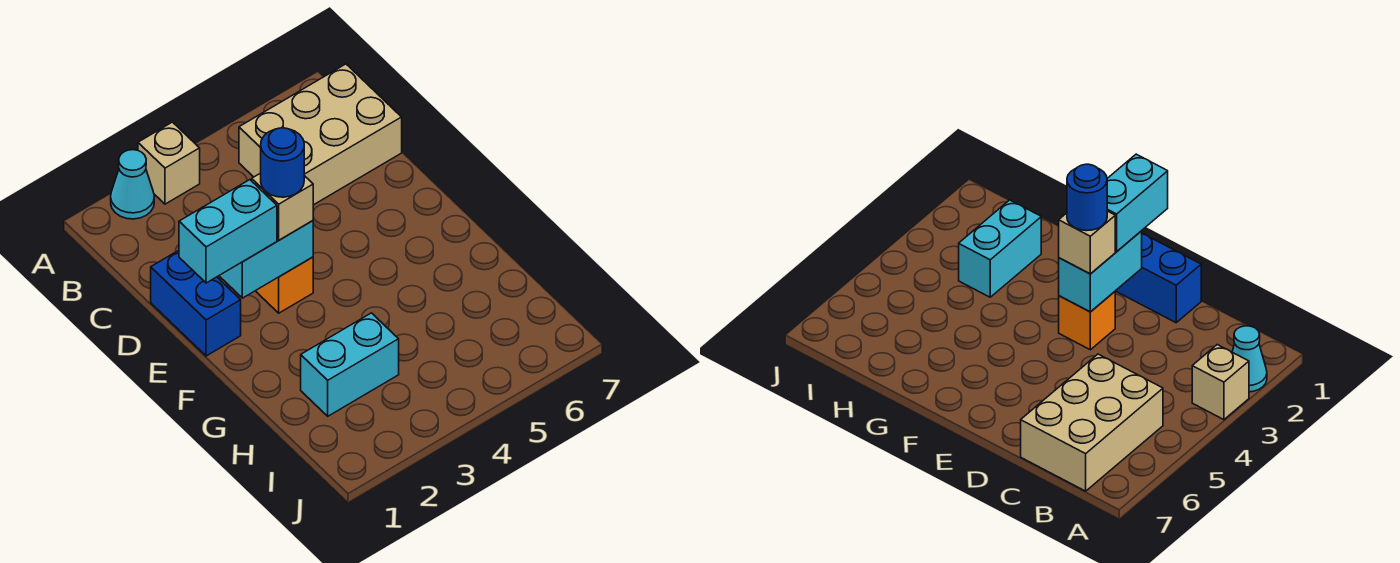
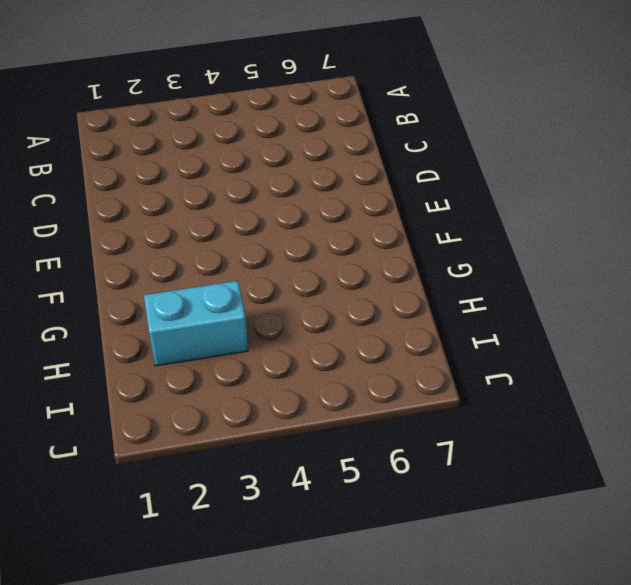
none -> cyan 1x1 cone [111,150,154,219]
none -> tan 1x1 brick [138,122,200,204]

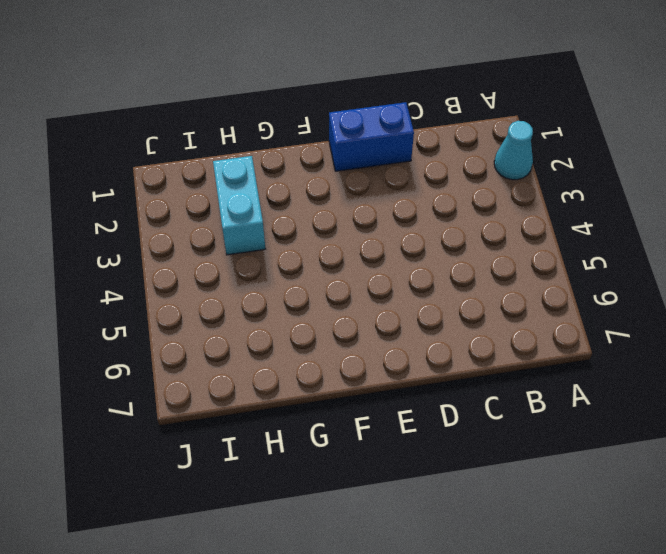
none -> tan 1x1 brick [138,122,200,204]
none -> tan 2x3 brick [239,64,402,205]

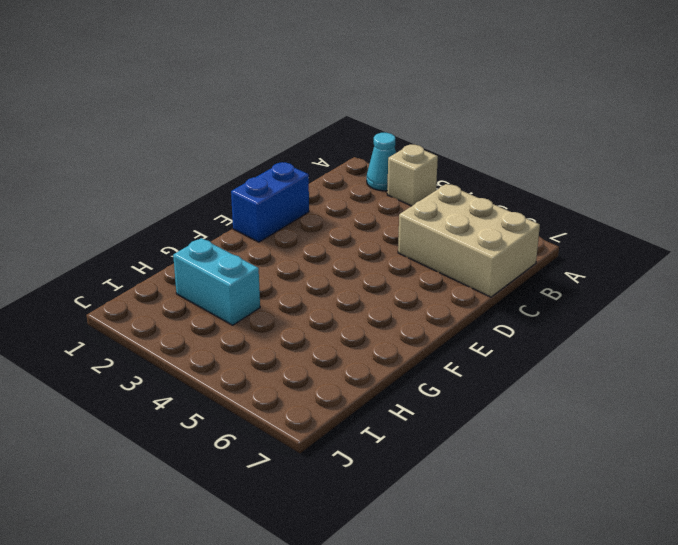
none -> orange 1x1 brick [256,257,313,313]
none -> cyan 1x2 brick [219,221,313,298]

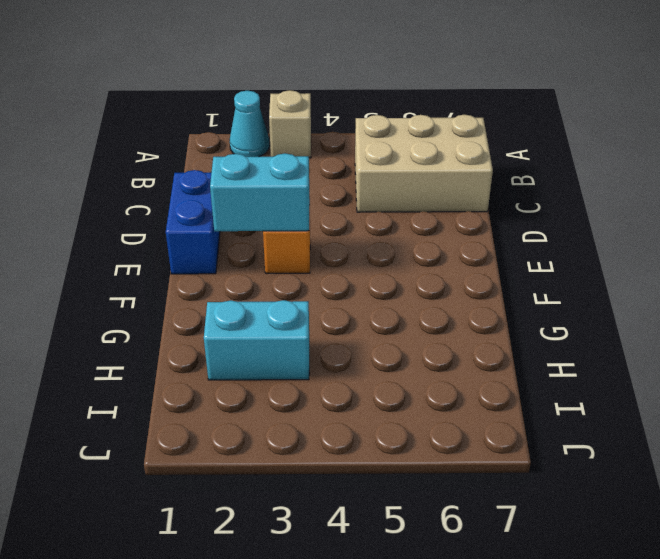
none -> cyan 1x2 brick [179,180,277,283]
none -> tan 1x1 brick [252,173,313,240]

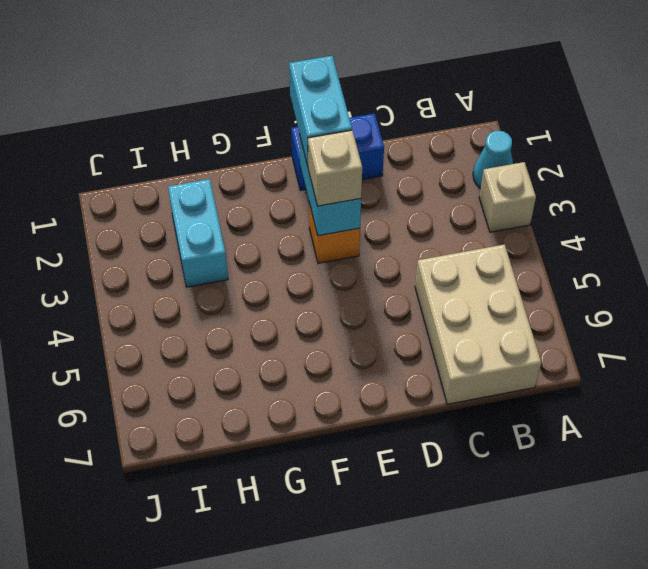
none -> blue 1x1 round brick [261,128,304,197]

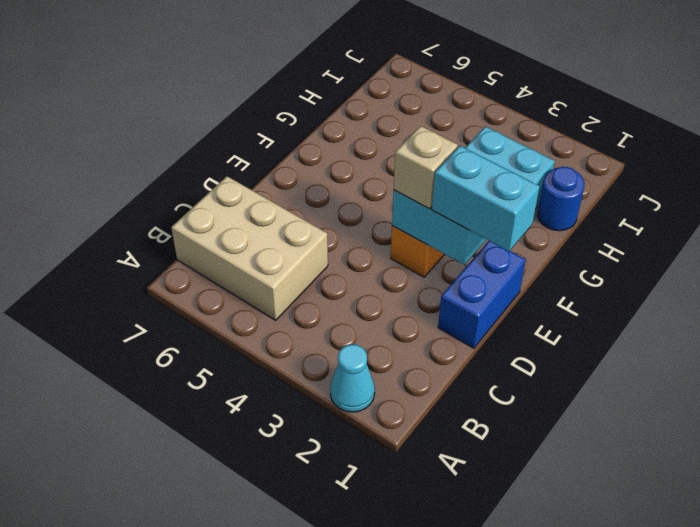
blue 1x1 round brick [537,167,585,231] -> blue 1x1 round brick moved to [261,128,304,197]
none -> tan 1x1 brick [138,122,200,204]

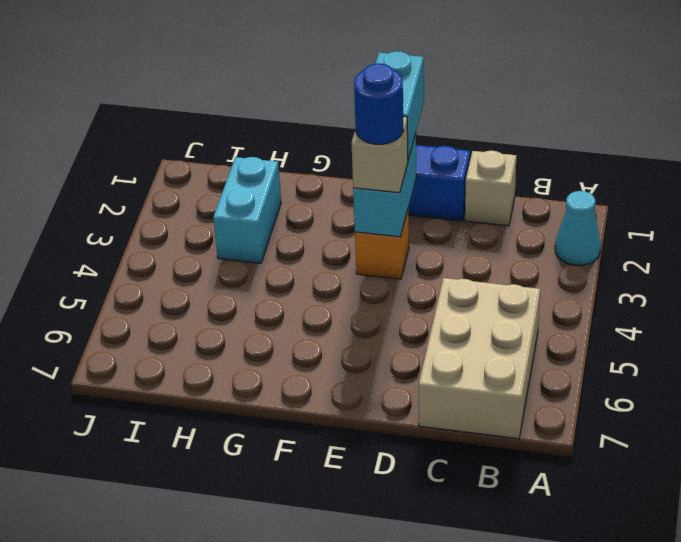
tan 1x1 brick [465,151,516,226] -> tan 1x1 brick moved to [138,122,200,204]

